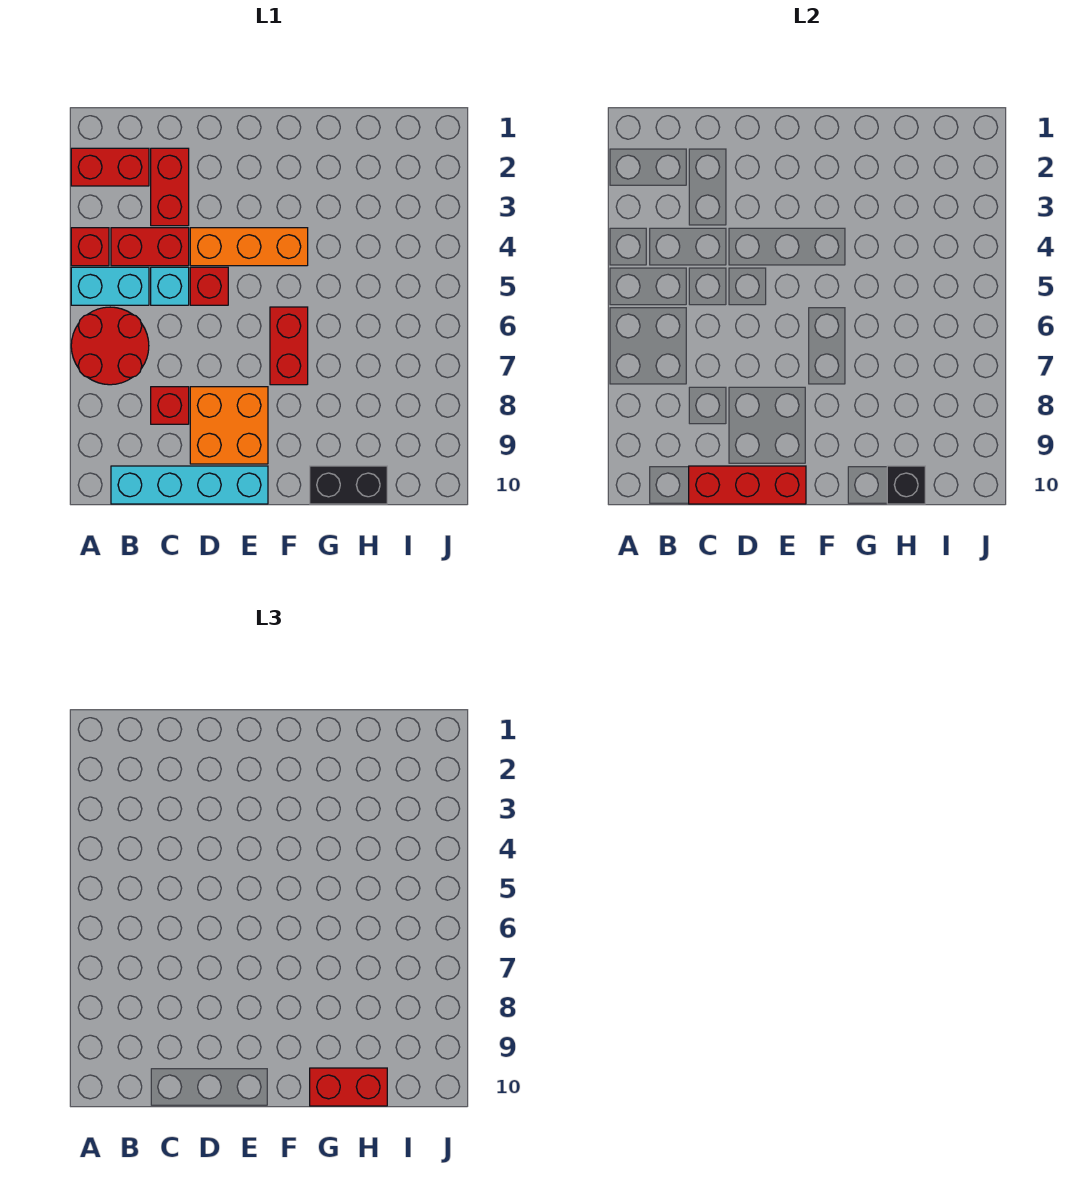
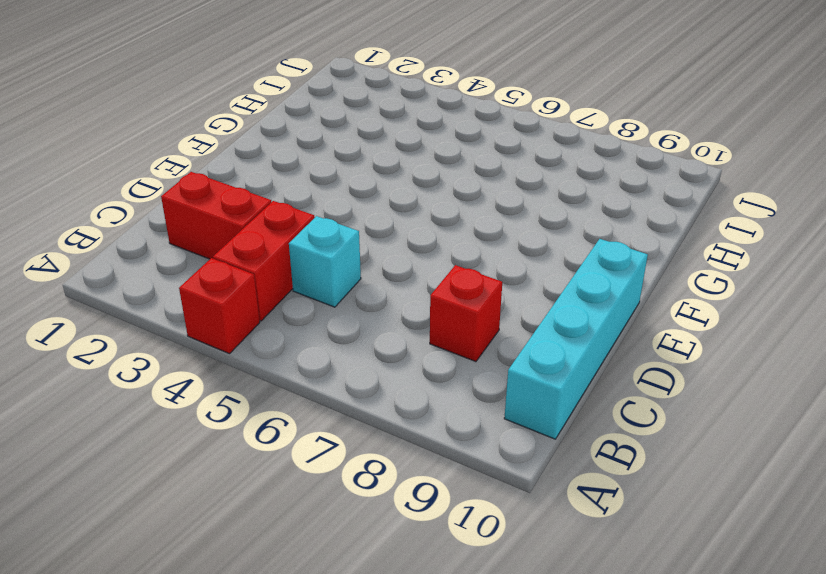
none -> red 1x2 brick [71,148,149,186]
none -> cyan 1x2 brick [71,267,149,305]
none -> red 2x2 round brick [71,307,149,385]

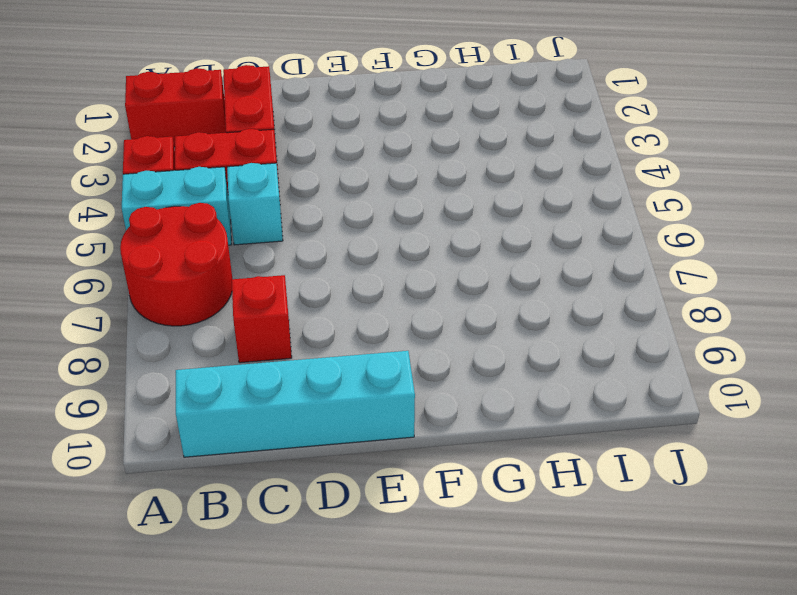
none -> orange 1x3 brick [190,228,308,266]
none -> red 1x1 brick [190,267,228,305]
none -> orange 2x2 brick [190,387,268,464]

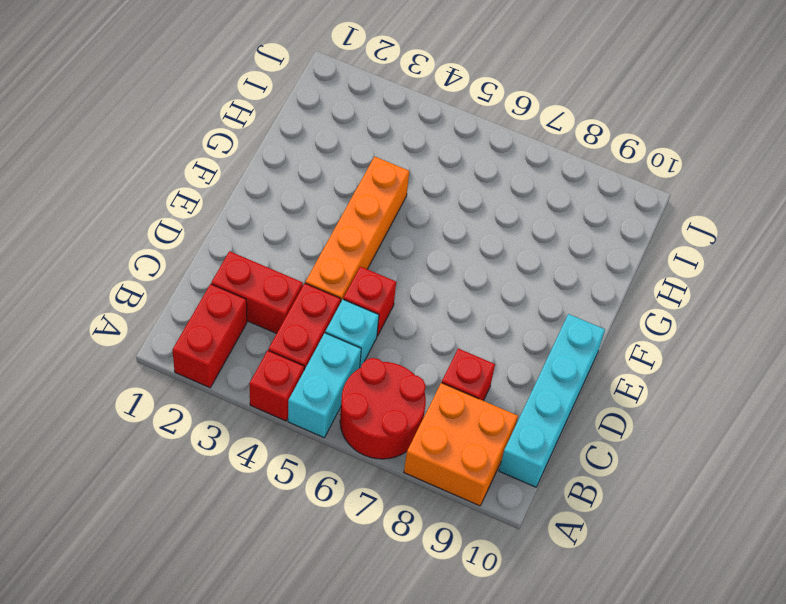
orange 2x2 brick [404,383,518,506] -> orange 2x2 brick moved to [190,387,268,464]
orange 1x4 brick [305,157,409,301] -> orange 1x3 brick [190,228,308,266]
none -> red 1x2 brick [270,307,308,385]
none -> black 1x2 brick [310,466,387,504]
none -> red 1x3 brick [689,466,806,504]

